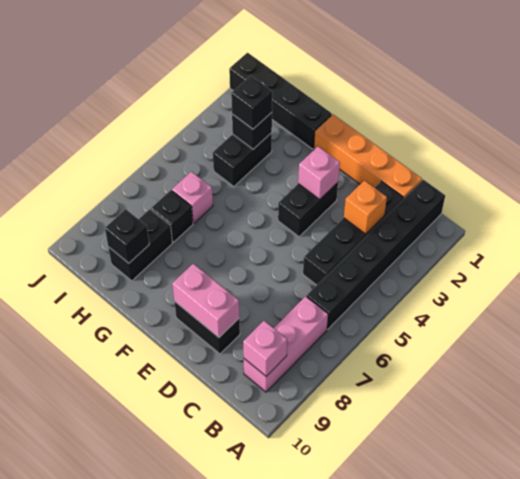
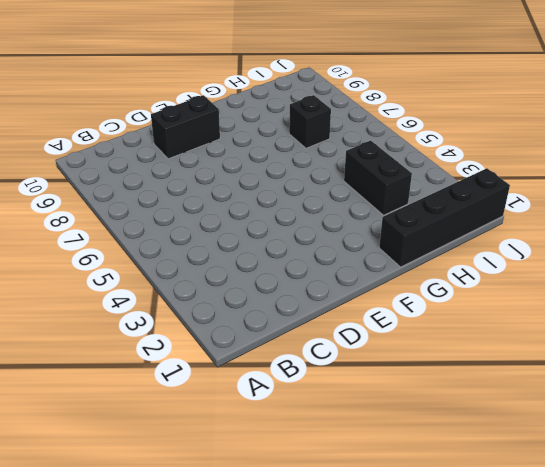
none -> black 1x6 brick [307,179,445,329]
none -> pink 1x3 brick [244,296,328,392]
none -> orange 1x4 brick [314,114,422,199]

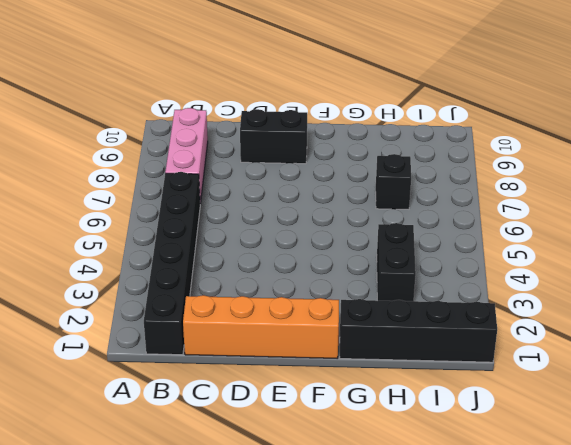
none -> black 1x4 brick [303,181,403,285]
none -> black 1x2 brick [278,183,338,237]
none -> pink 1x1 brick [172,172,213,223]

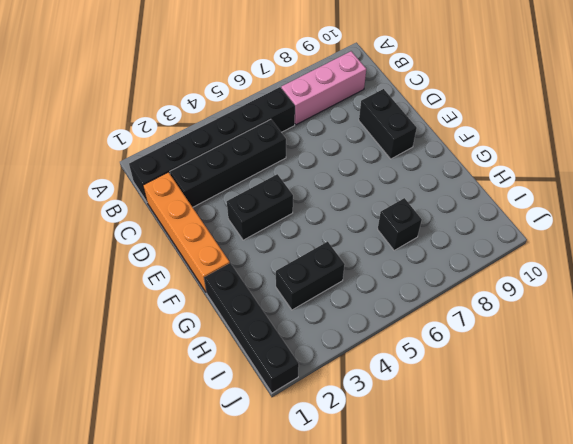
none -> pink 1x1 brick [172,172,213,223]
none -> black 1x2 brick [108,209,172,281]
none -> pink 1x1 brick [243,321,287,376]

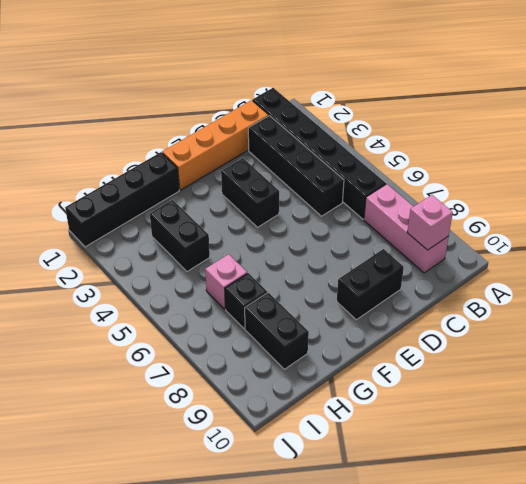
none -> orange 1x1 brick [344,181,387,234]
none -> pink 1x2 brick [172,264,239,337]
none -> pink 1x1 brick [298,146,340,200]

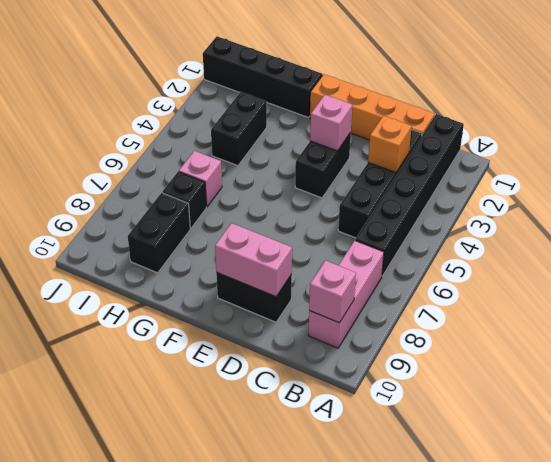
none -> black 1x1 brick [232,113,272,149]
none -> black 1x1 brick [105,209,149,263]
none -> black 1x1 brick [231,76,272,129]

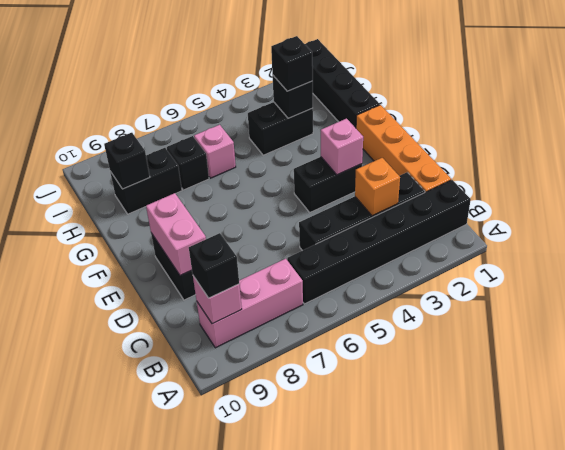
black 1x1 brick [189,233,239,298] -> none

